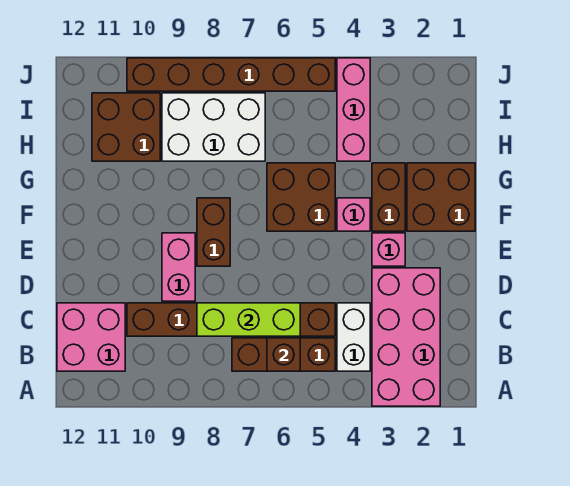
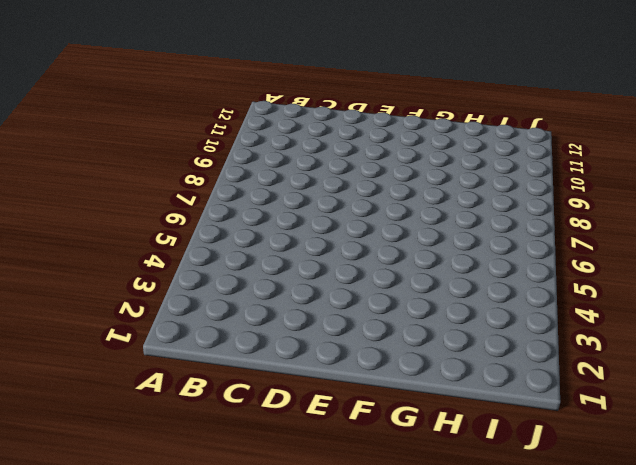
none -> pink 2x4 brick [372,268,440,406]
none -> white 1x2 brick [337,303,370,371]
none -> brown 1x3 brick [232,338,335,371]

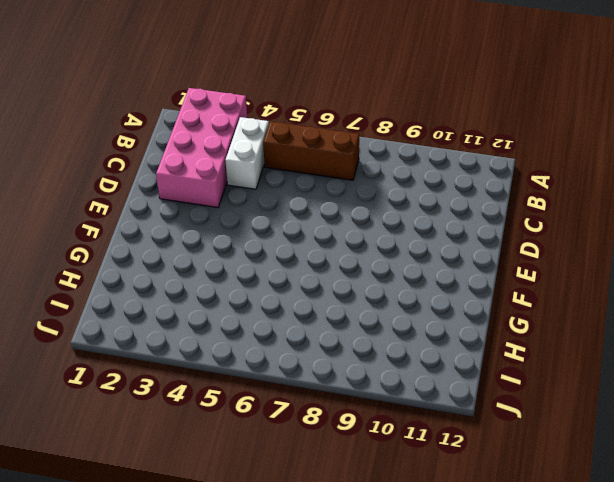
none -> pink 2x2 brick [57,303,125,371]
none -> brown 1x6 brick [127,303,335,336]
none -> pink 1x2 brick [162,233,195,301]

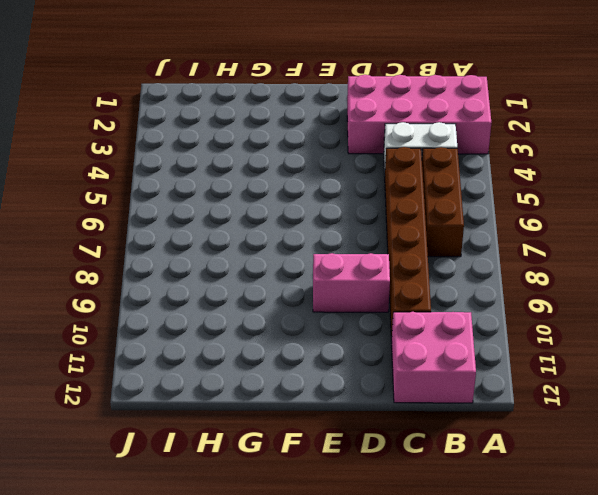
none -> pink 1x1 brick [372,233,405,266]
none -> brown 1x2 brick [197,198,230,266]
none -> brown 2x2 brick [407,163,475,231]

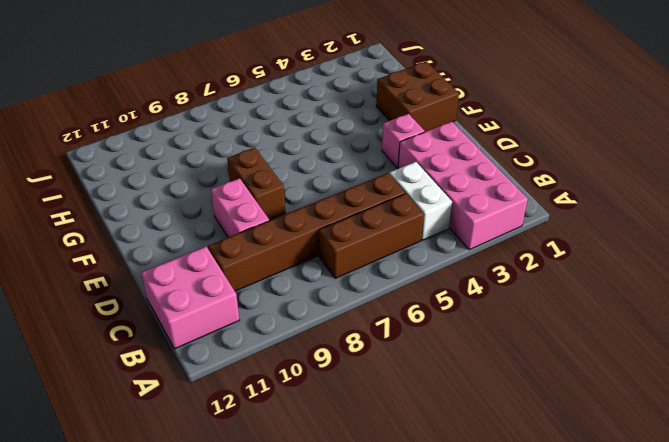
none -> brown 1x2 brick [372,163,405,231]
none -> pink 1x1 brick [337,198,370,231]
none -> brown 2x2 brick [267,163,335,231]

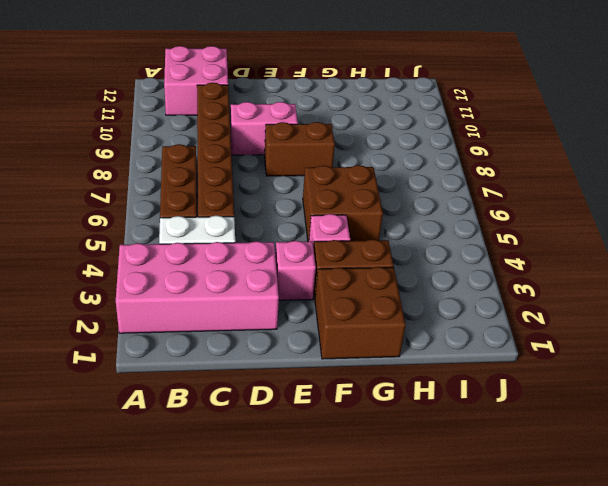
none -> pink 1x3 brick [337,58,370,161]
none -> white 2x3 brick [162,93,265,161]
none -> brown 2x2 brick [92,93,160,161]

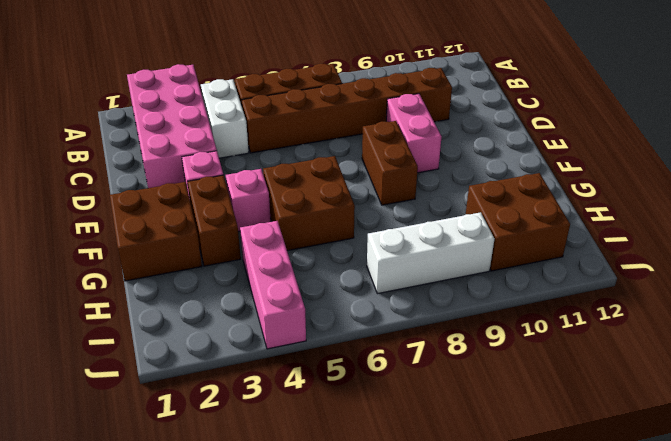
white 1x3 brick [367,212,494,294] -> white 2x3 brick [162,93,265,161]
none -> pink 2x2 brick [57,303,125,371]
none -> brown 1x6 brick [127,58,335,91]
none -> brown 1x1 brick [267,338,300,371]

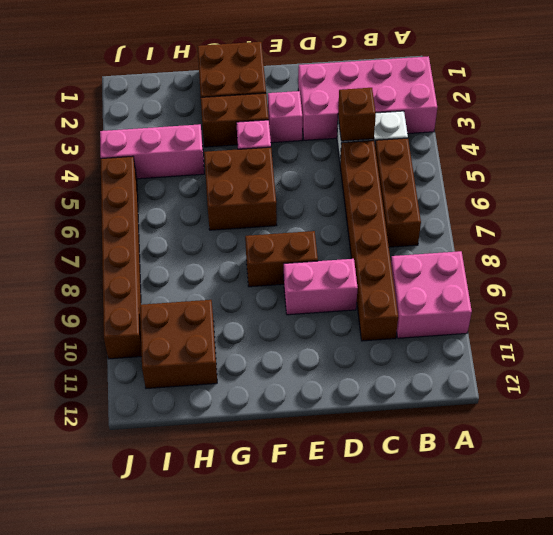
pink 2x2 brick [391,251,472,338] -> pink 2x2 brick moved to [57,303,125,371]
brown 1x1 brick [338,88,376,141] -> brown 1x1 brick moved to [267,338,300,371]
none -> white 2x3 brick [162,93,265,161]
none -> lime 1x3 brick [197,303,300,336]

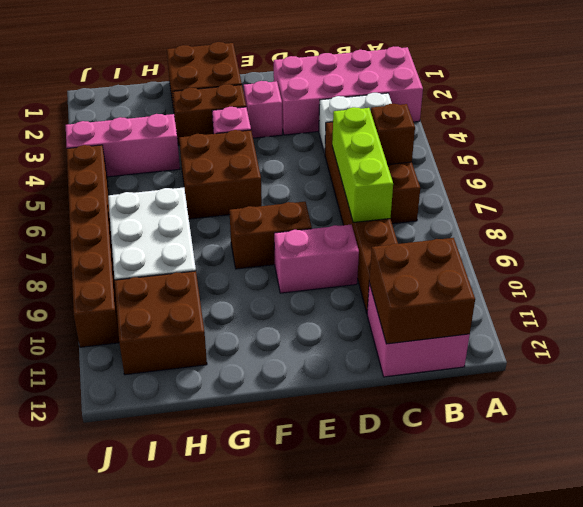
brown 2x2 brick [369,238,475,344] -> none

